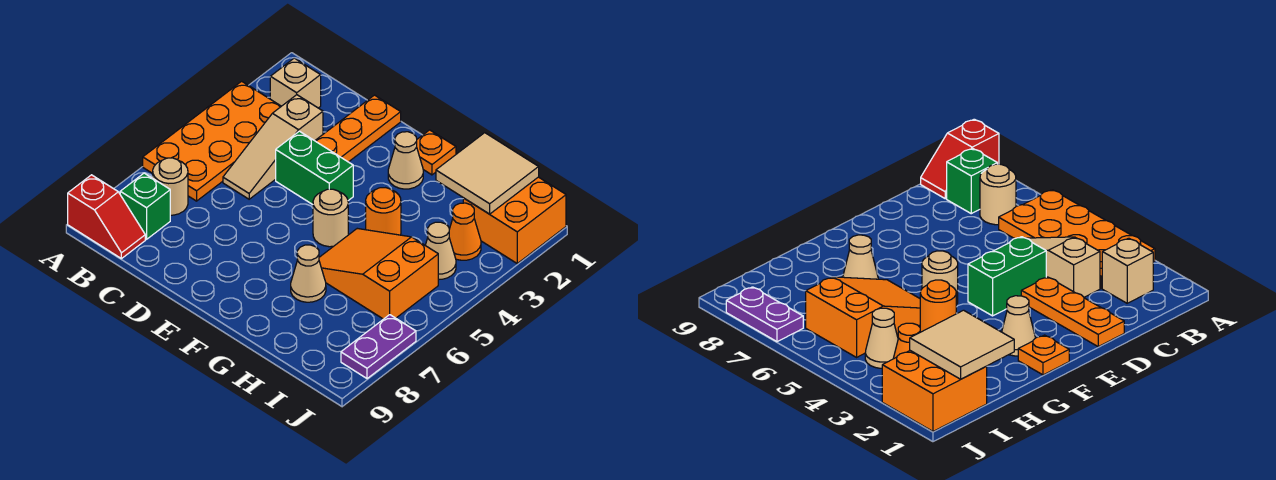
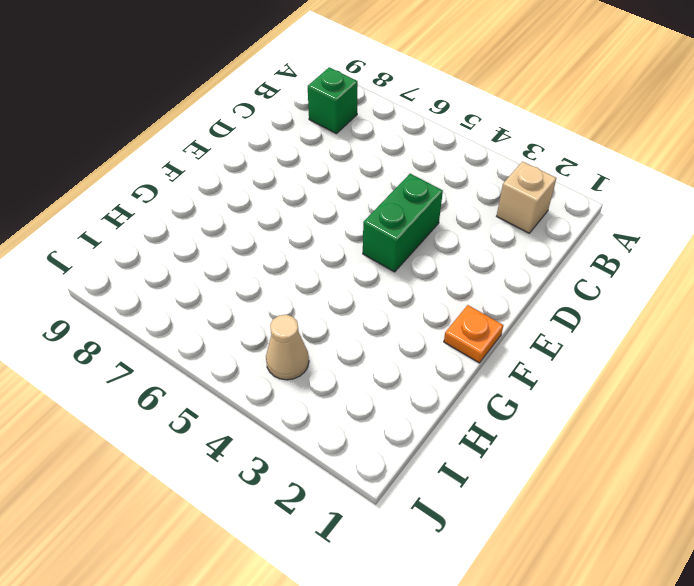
none -> orange 2x4 plate [143,81,281,201]
none -> red 1x2 slope [68,175,145,259]
none -> tan 1x1 round brick [153,158,188,215]

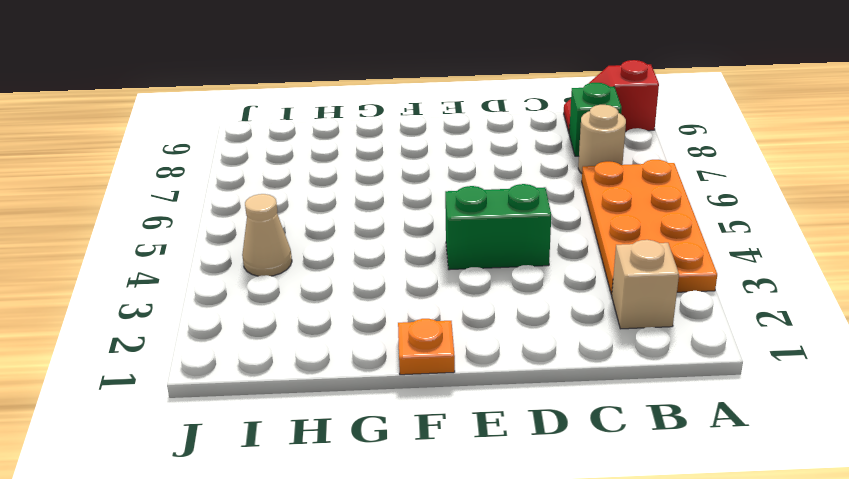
none -> tan 1x3 slope [223,95,323,199]
none -> orange 1x3 plate [315,95,401,162]
none -> tan 1x1 cone [388,132,423,189]

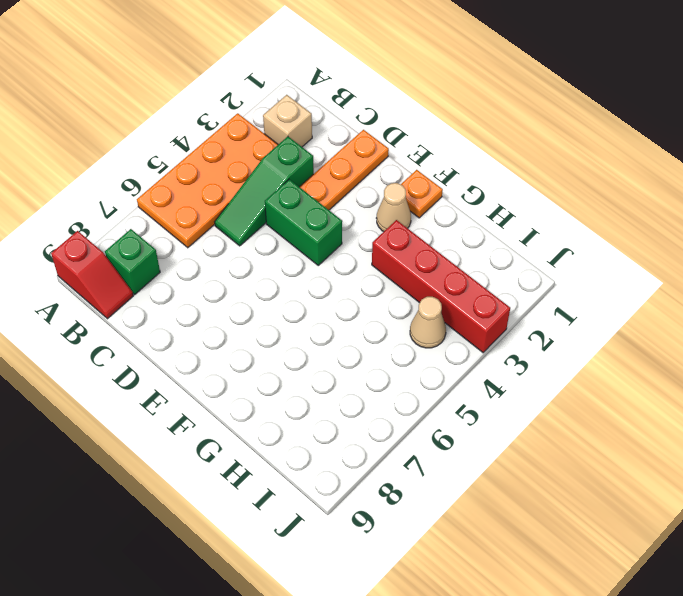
green 1x3 slope [215,137,314,246] -> tan 1x3 slope [223,95,323,199]
red 1x4 brick [372,220,510,353] -> orange 1x1 cone [449,203,481,260]
none -> tan 1x1 round brick [153,158,188,215]
none -> tan 1x1 round brick [313,189,348,247]
none -> orange 1x1 round brick [366,188,401,235]

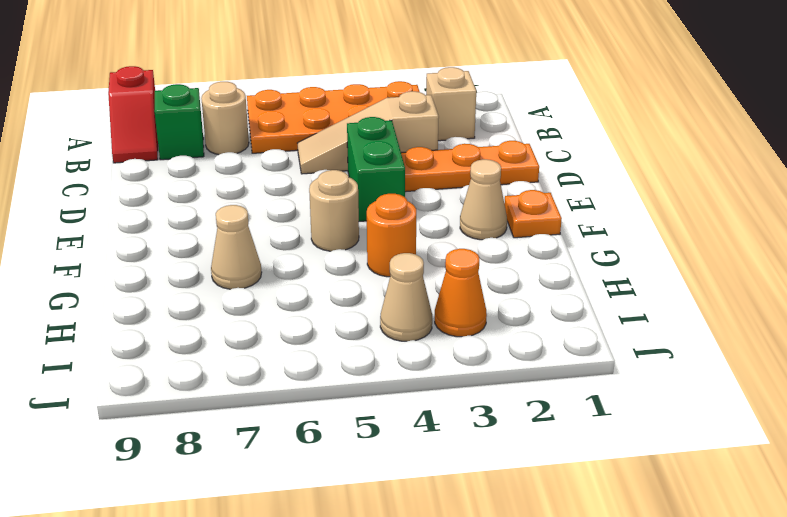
none -> orange 2x3 slope [319,228,438,319]
none -> orange 2x2 brick [463,177,566,263]
none -> purple 1x2 plate [341,315,416,379]

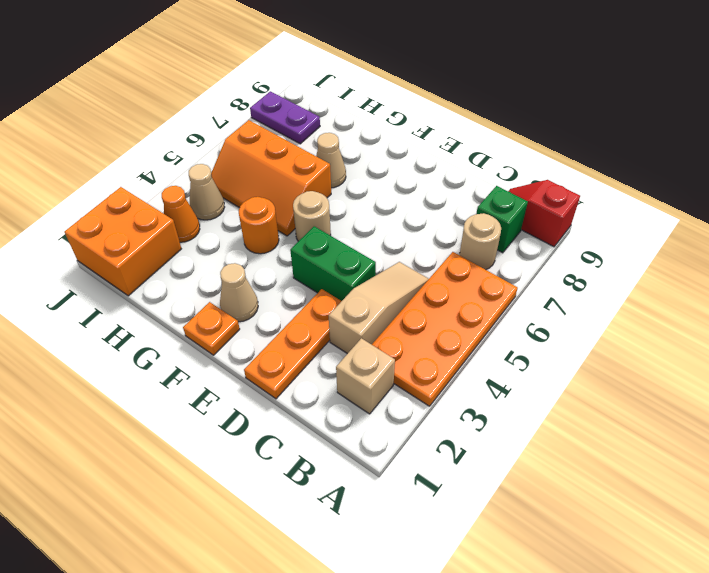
orange 2x3 slope [211,120,331,236] -> orange 2x3 slope turned to [319,228,438,319]
purple 1x2 plate [250,91,320,144] -> purple 1x2 plate turned to [341,315,416,379]
none -> tan 2x2 tile [436,133,539,214]

